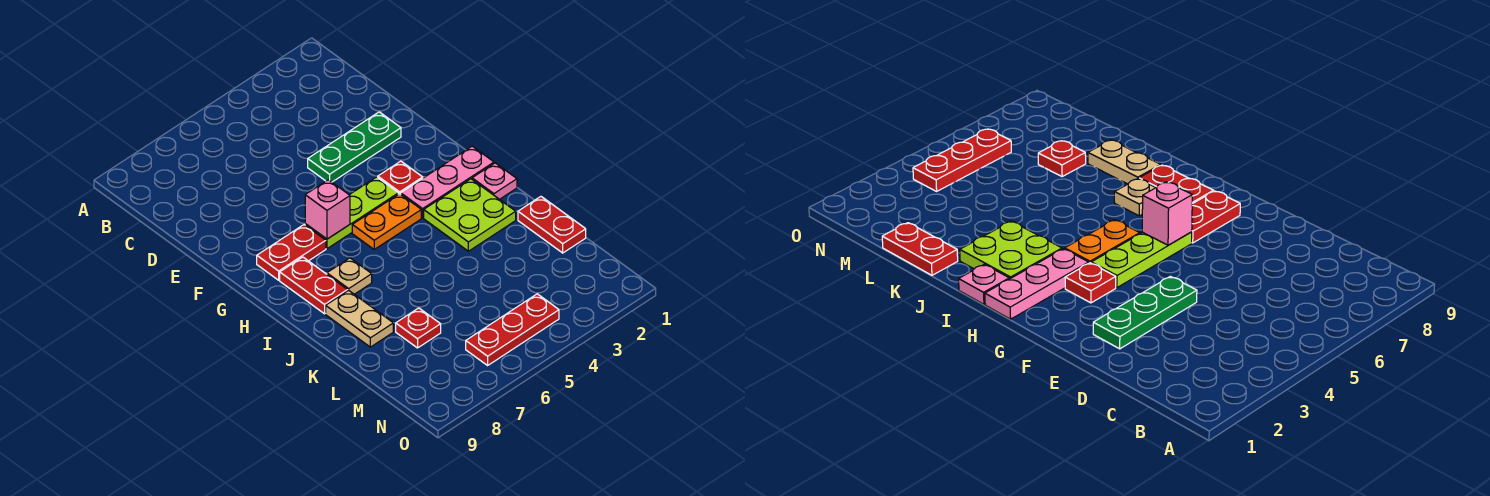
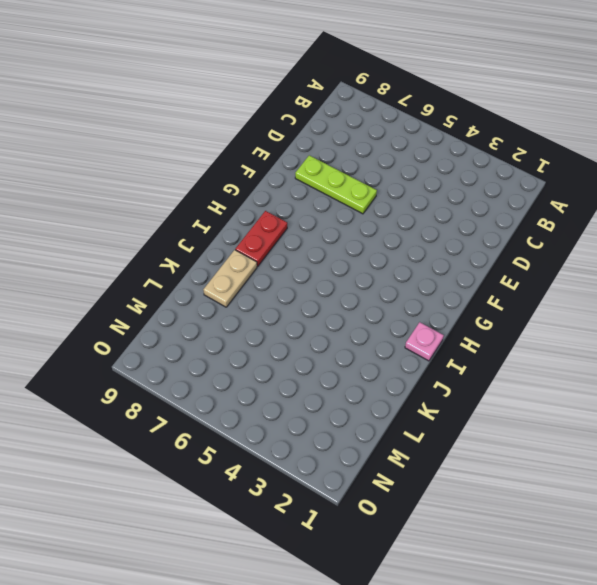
lime 1x3 plate [295,155,377,214] -> lime 1x3 plate moved to [305,177,398,249]
none -> green 1x3 plate [308,112,401,182]
none -> red 1x1 plate [378,161,423,194]
none -> red 1x2 plate [257,225,326,280]

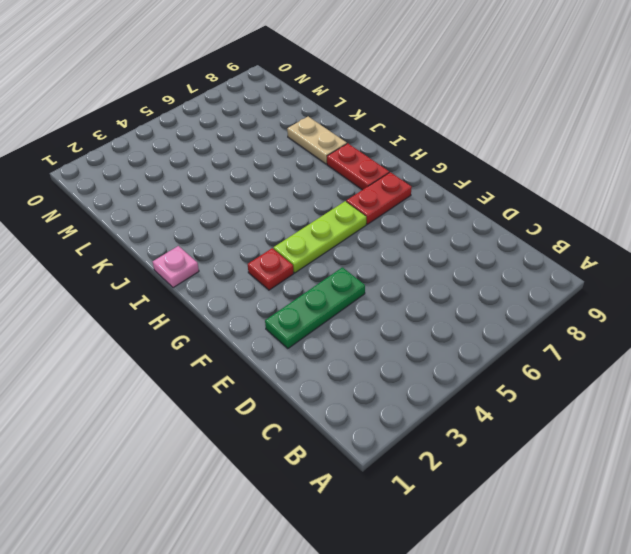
none -> pink 1x3 plate [401,146,494,218]
none -> orange 1x2 plate [352,194,421,249]
none -> lime 2x2 plate [424,179,516,251]

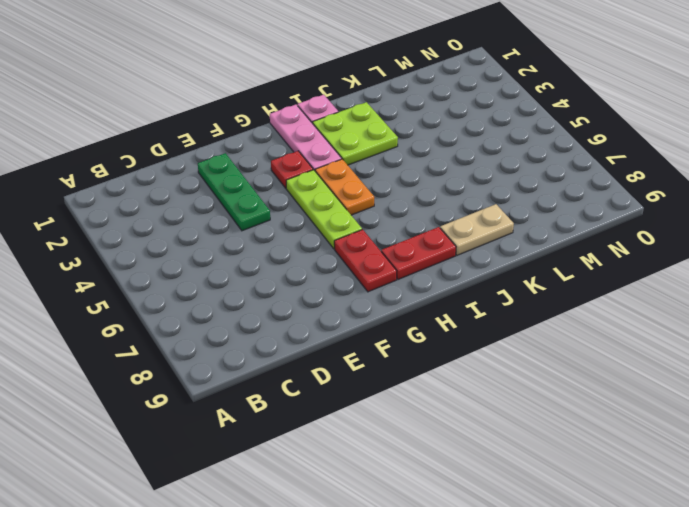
none -> tan 1x1 plate [327,258,372,294]
none -> red 1x2 plate [518,197,586,253]
none -> red 1x1 plate [396,308,441,348]

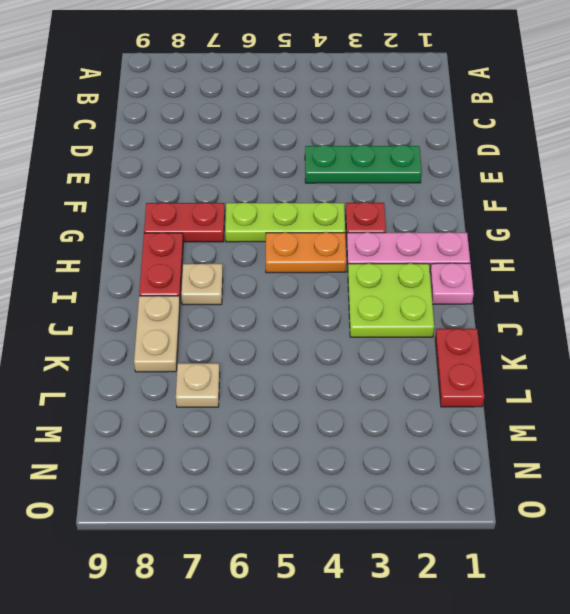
tan 1x1 plate [176,363,220,407] -> red 1x1 plate [396,308,441,348]
none -> red 1x3 plate [466,294,559,365]
none -> pink 1x1 brick [305,180,350,239]

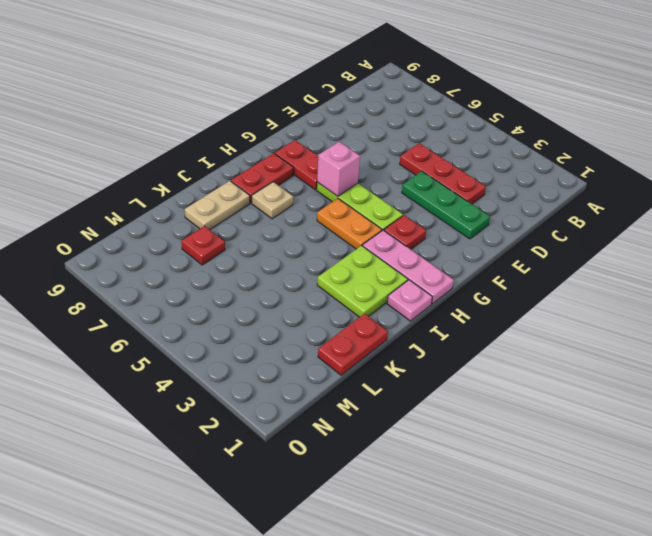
red 1x3 plate [400,143,486,204] -> red 1x3 plate moved to [466,294,559,365]

